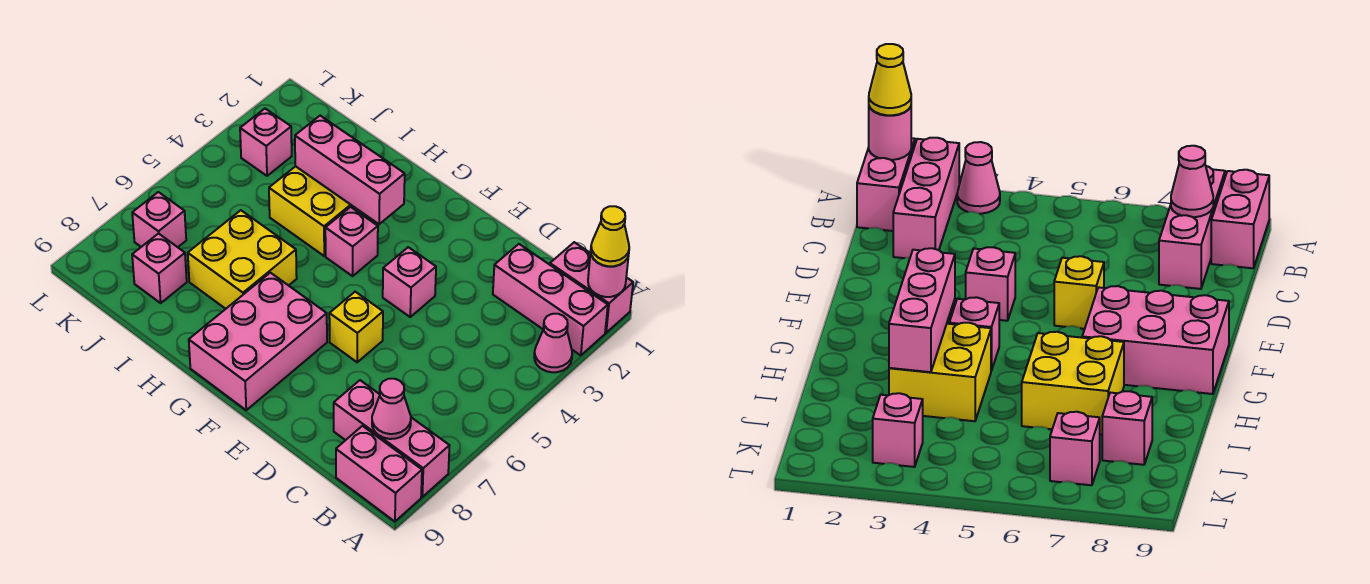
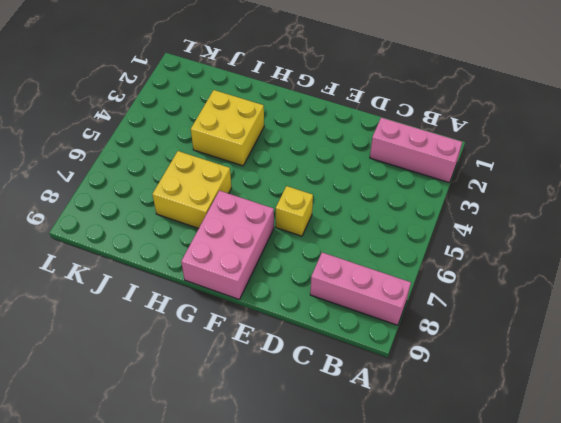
none -> pink 1x2 brick [550,242,633,333]
none -> pink 1x1 cone [534,314,572,372]
none -> pink 1x2 brick [336,426,422,522]

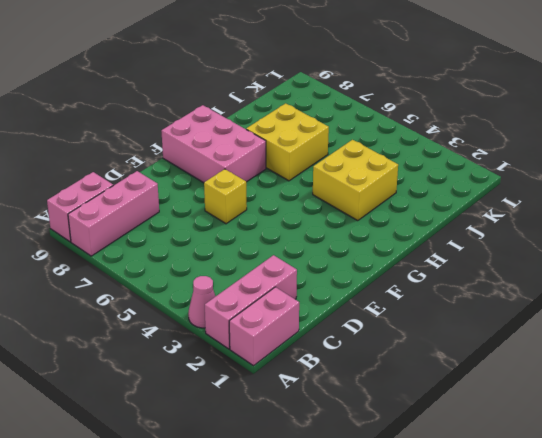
none -> pink 1x1 brick [383,247,436,317]
none -> pink 1x1 brick [325,207,378,276]
none -> pink 1x1 brick [132,233,187,303]

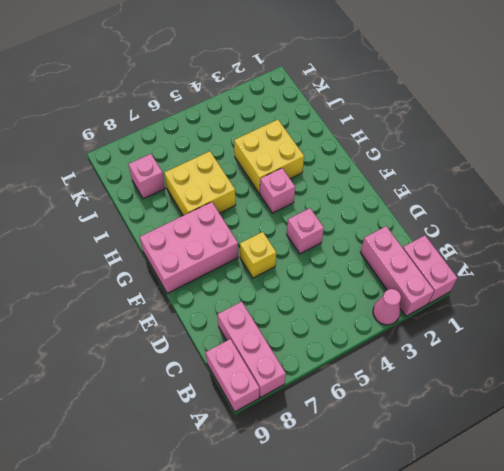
none -> pink 1x1 brick [240,109,292,176]
none -> pink 1x1 brick [132,192,186,247]
none -> pink 1x1 round brick [588,253,629,297]

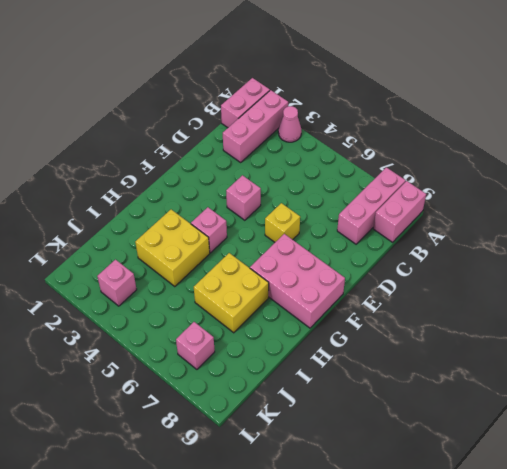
none -> pink 1x1 brick [132,233,187,303]
none -> pink 1x1 round brick [588,253,629,297]
none -> pink 1x1 cone [372,379,411,439]

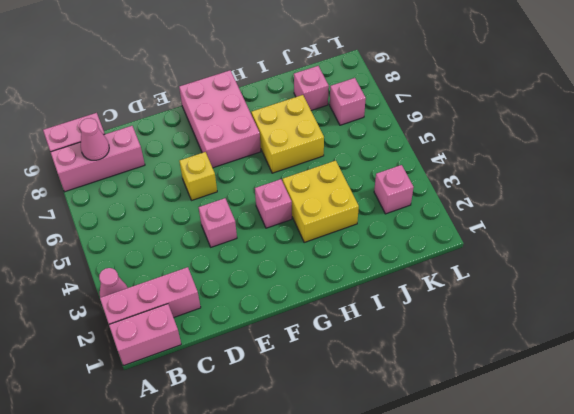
none -> pink 1x1 round brick [588,253,629,297]
none -> pink 1x3 brick [295,116,405,224]
none -> yellow 1x1 cone [591,206,629,266]

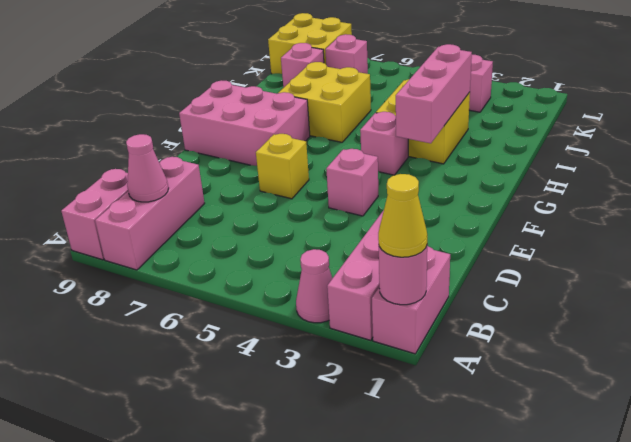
yellow 2x2 brick [268,13,352,74] -> none

